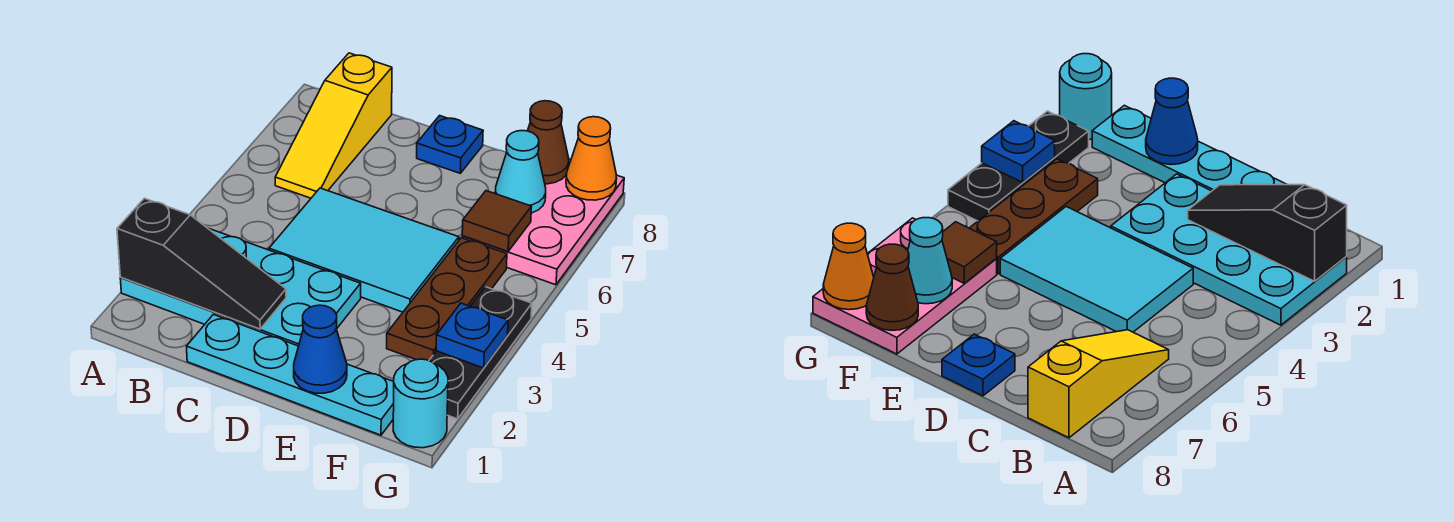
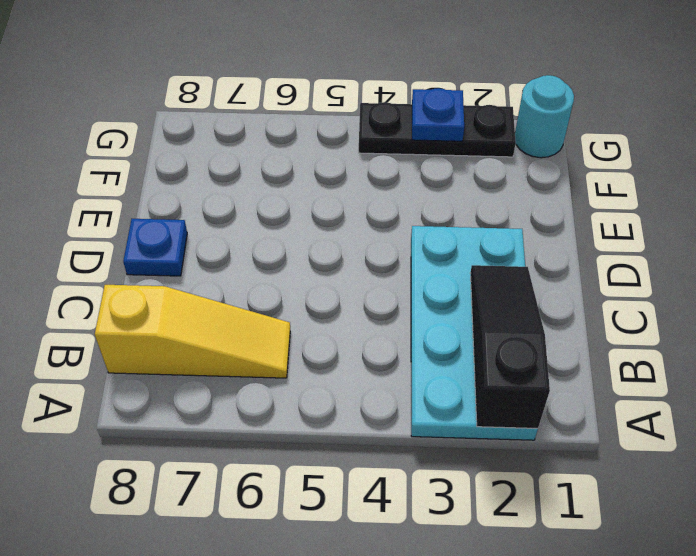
none -> cyan 1x4 plate [187,314,394,435]
none -> cyan 2x3 tile [269,188,459,312]
none -> brown 1x3 plate [387,238,507,361]

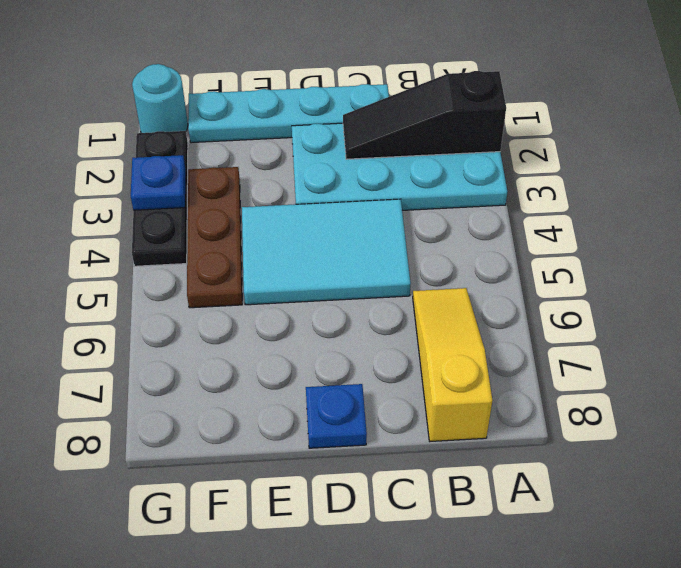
none -> pink 2x3 plate [462,159,624,285]
none -> blue 1x1 cone [294,305,347,393]
none -> brown 1x1 tile [462,191,531,251]

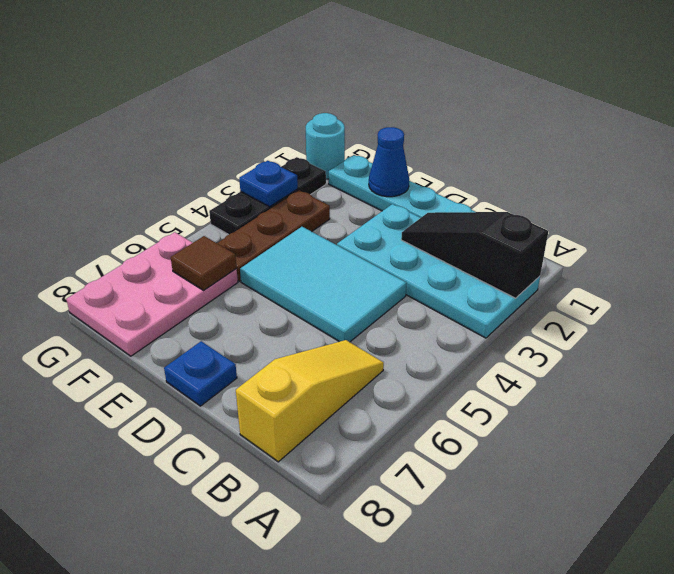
none -> cyan 1x1 cone [495,131,546,213]
none -> brown 1x1 cone [528,101,569,184]
none -> orange 1x1 cone [566,117,617,200]

